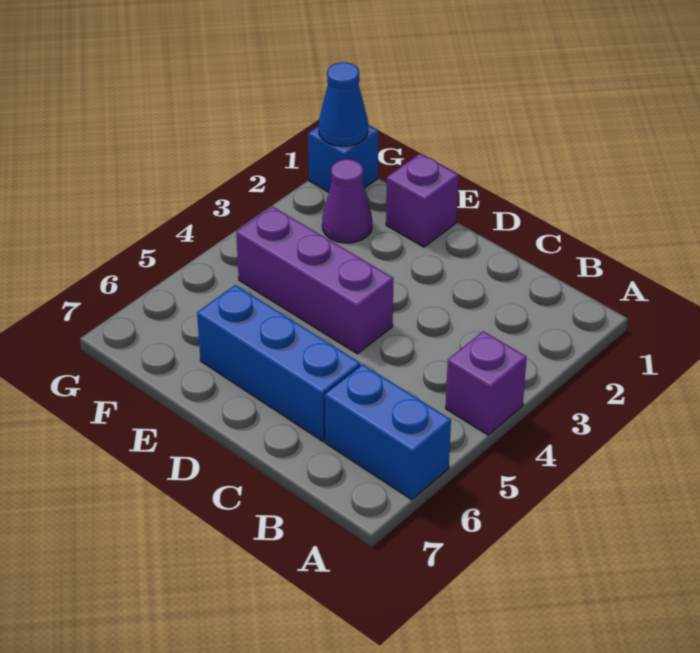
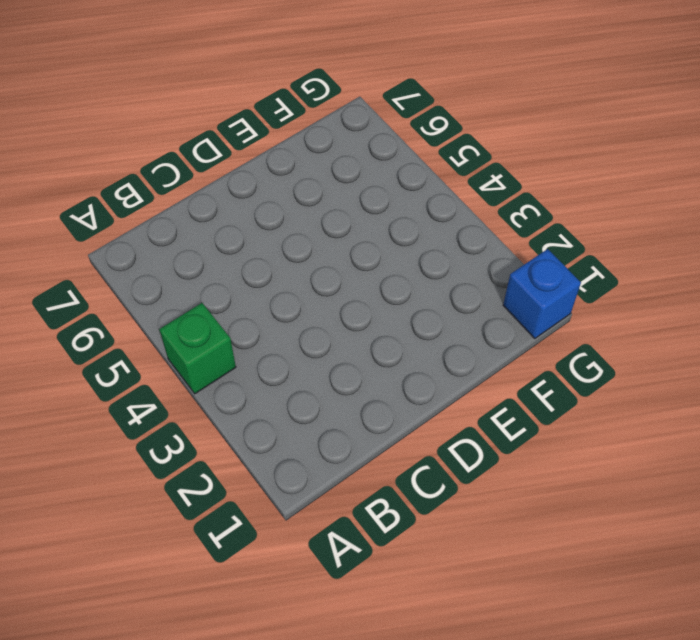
green 1x1 brick [159,303,236,394] -> purple 1x1 brick [446,331,527,435]
none -> blue 1x2 brick [325,364,451,500]
none -> blue 1x3 brick [197,285,360,441]

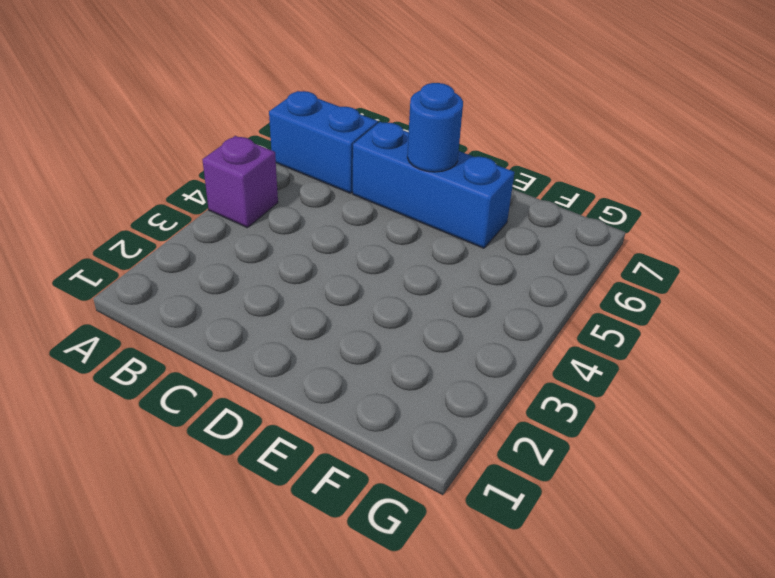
blue 1x1 round brick [407,83,463,172] -> none
none -> purple 1x3 brick [236,206,394,354]
none -> purple 1x1 brick [386,154,459,247]

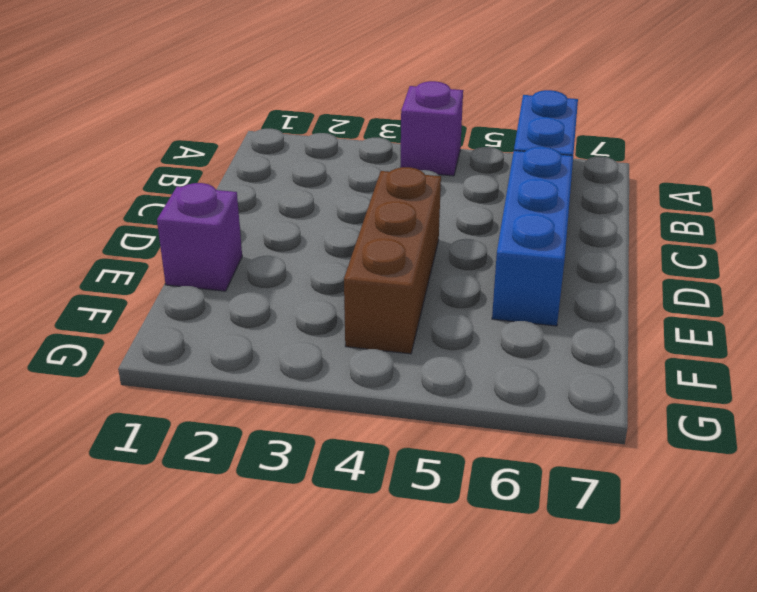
brown 1x3 brick [344,167,441,354] -> purple 1x3 brick [236,206,394,354]
none -> purple 1x1 cone [322,159,372,243]
none -> blue 1x1 brick [308,125,378,192]

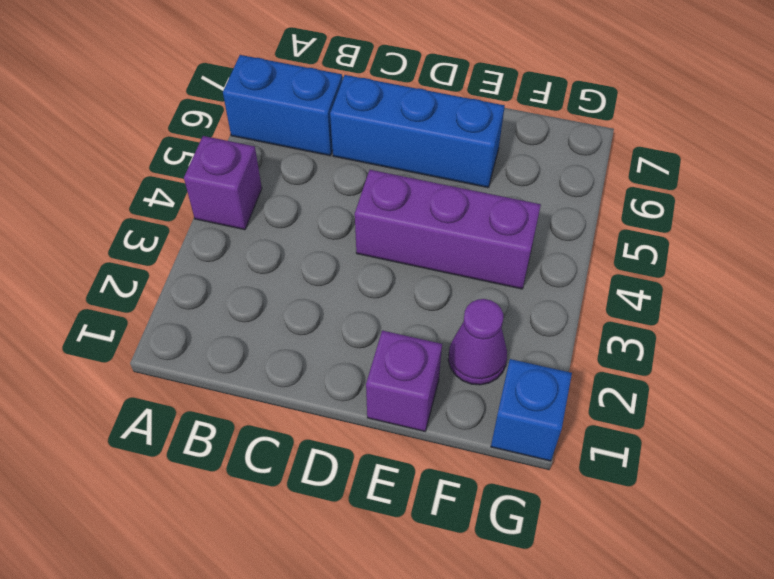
none -> blue 1x1 cone [319,62,368,147]

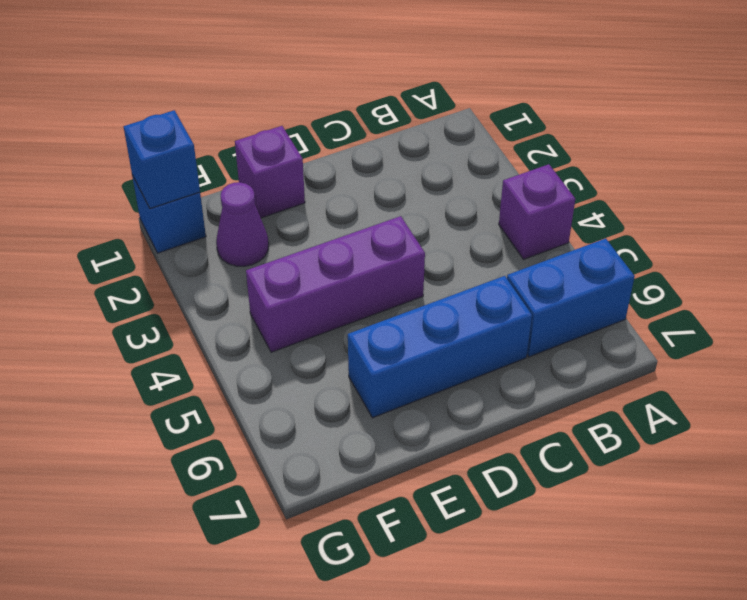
blue 1x1 brick [124,110,200,209] -> blue 1x1 cone [319,62,368,147]

